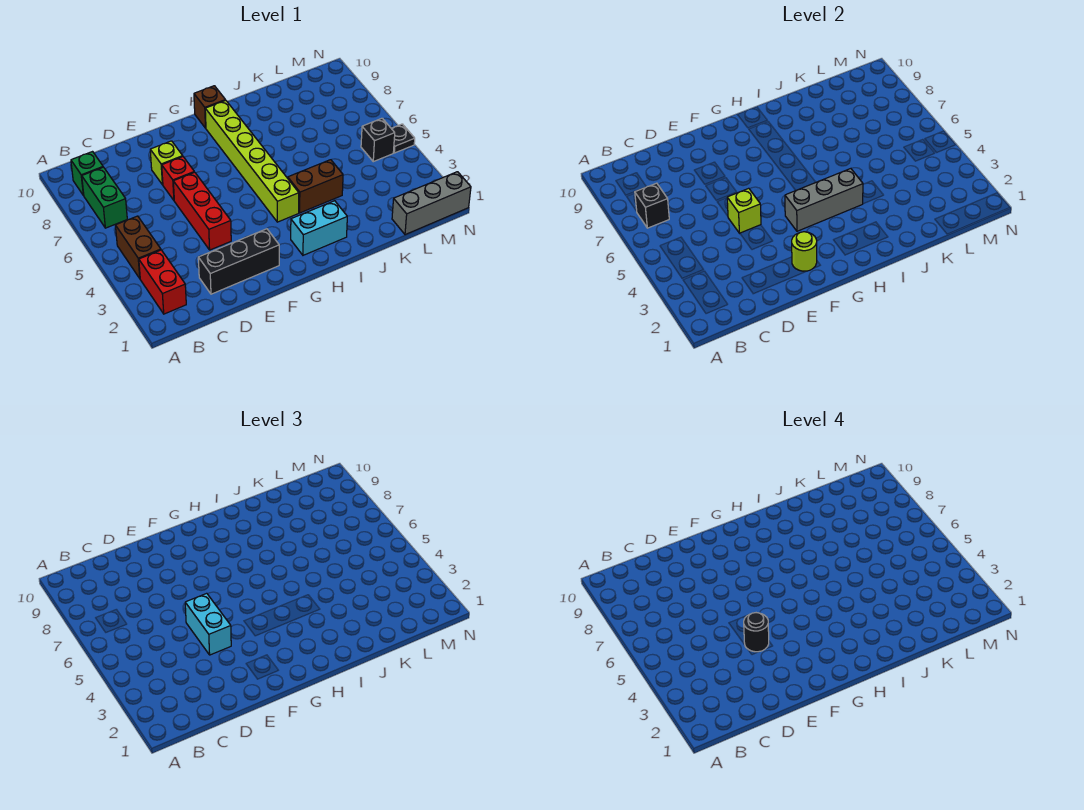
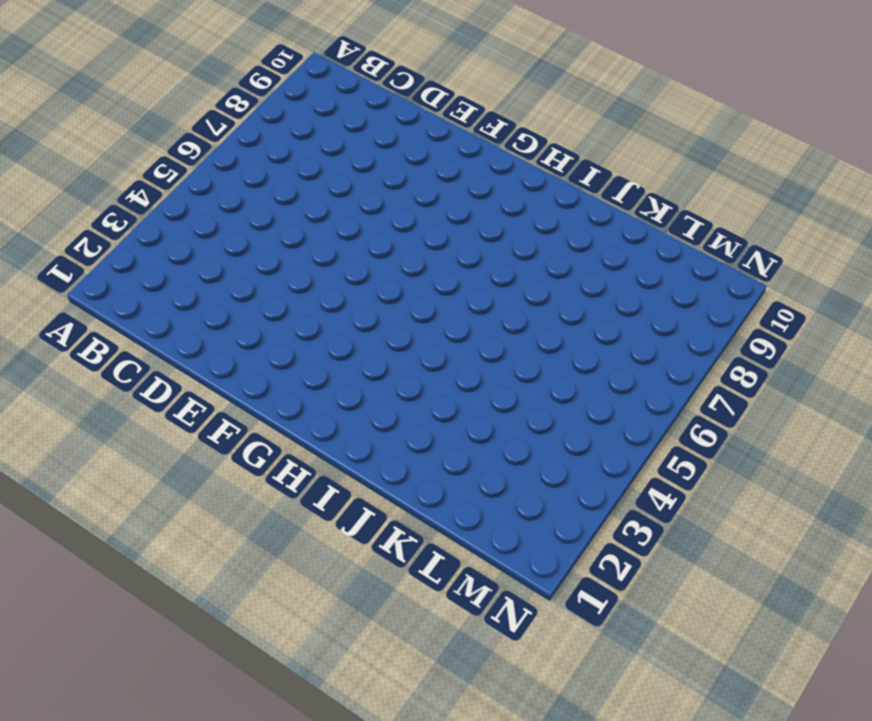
none -> red 1x2 brick [139,250,186,314]
none -> brown 1x2 brick [115,216,161,278]
none -> green 1x2 brick [82,167,127,228]

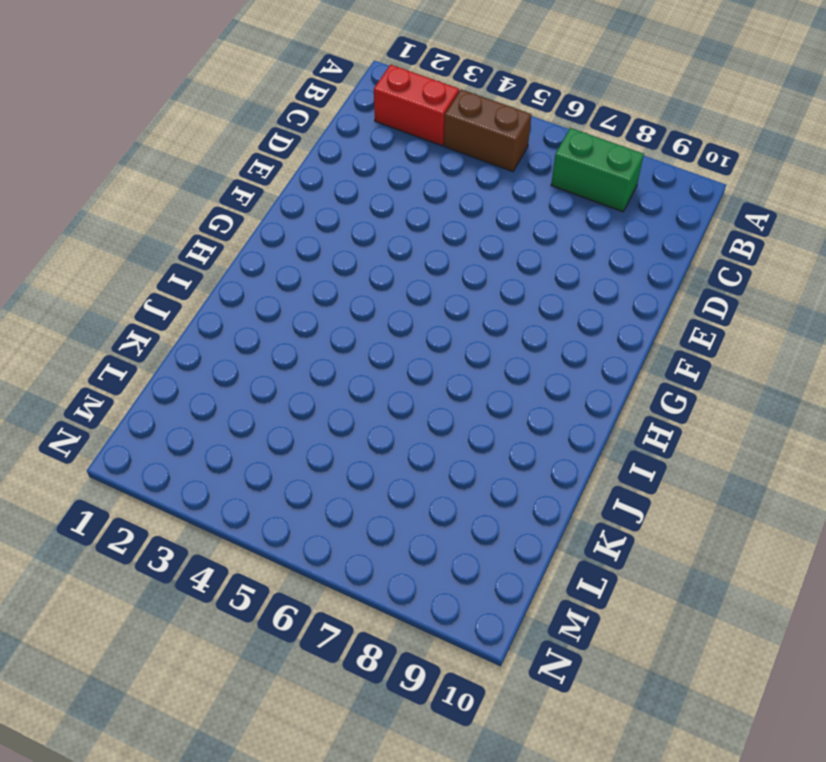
none -> green 1x1 brick [71,152,103,195]
none -> black 1x3 brick [198,229,279,294]
none -> red 1x3 brick [173,172,231,250]

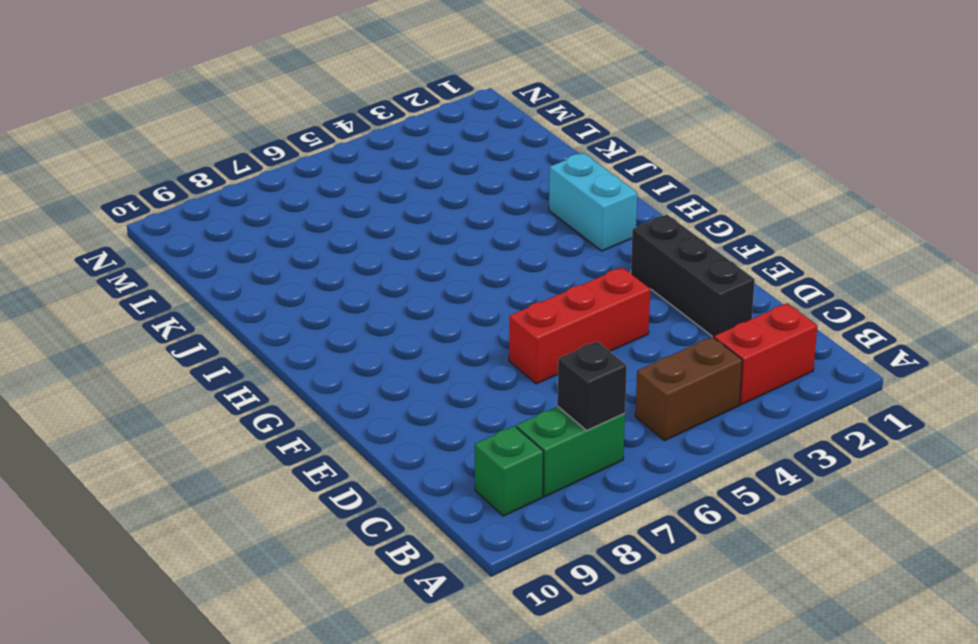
none -> red 1x1 brick [162,157,194,200]
none -> lime 1x1 brick [150,141,183,185]
none -> lime 1x6 brick [205,100,299,222]

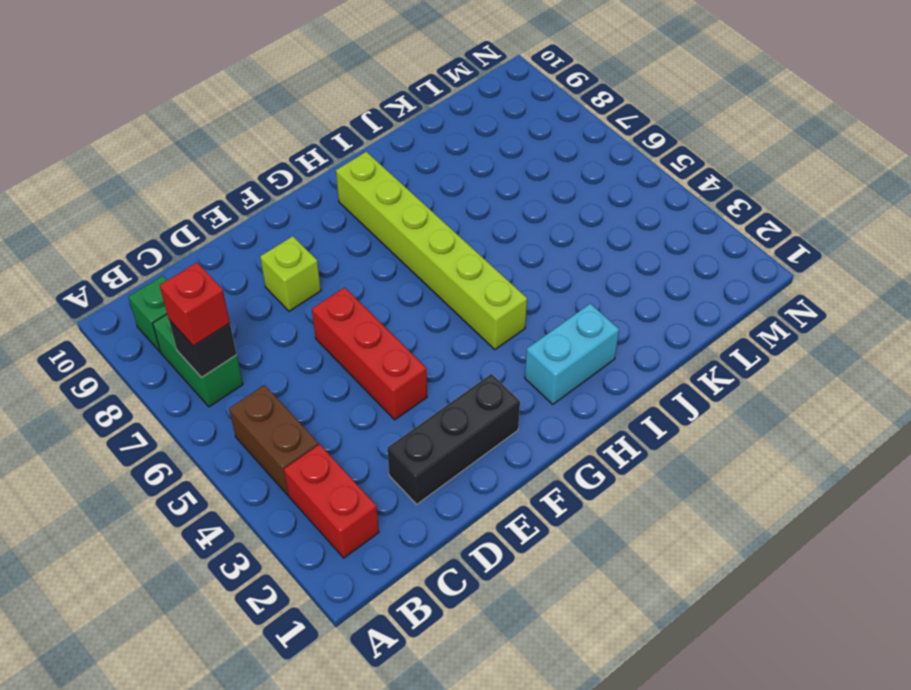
red 1x1 brick [160,263,230,346] -> red 1x1 brick moved to [162,157,194,200]
none -> brown 1x1 brick [194,86,225,128]
none -> brown 1x2 brick [288,160,343,213]
none -> grey 1x3 brick [392,172,471,235]

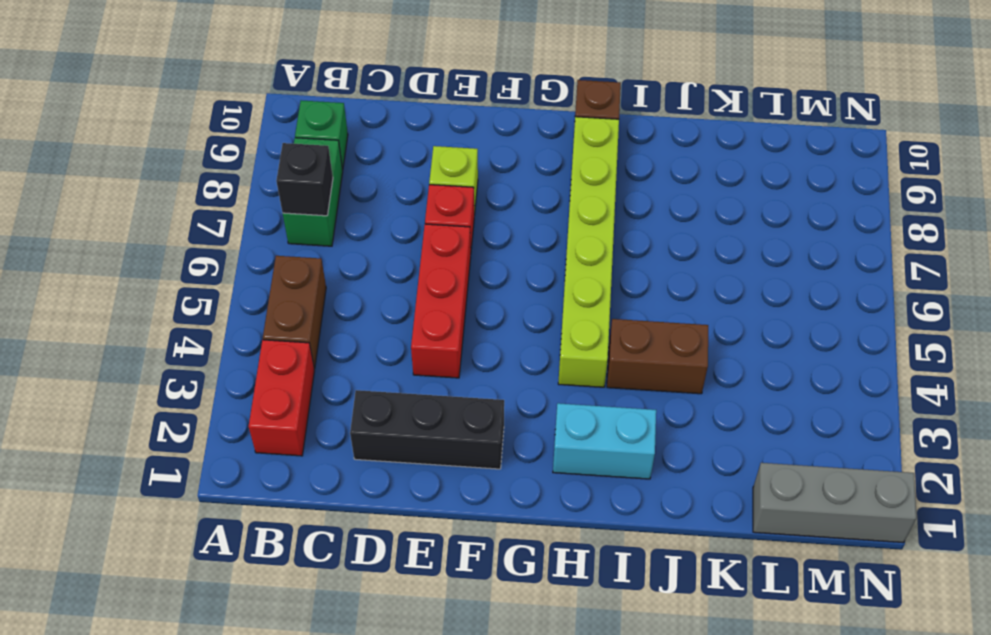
none -> black 1x1 brick [361,118,395,162]
none -> black 1x1 plate [391,124,415,153]
none -> lime 1x1 brick [727,188,761,233]

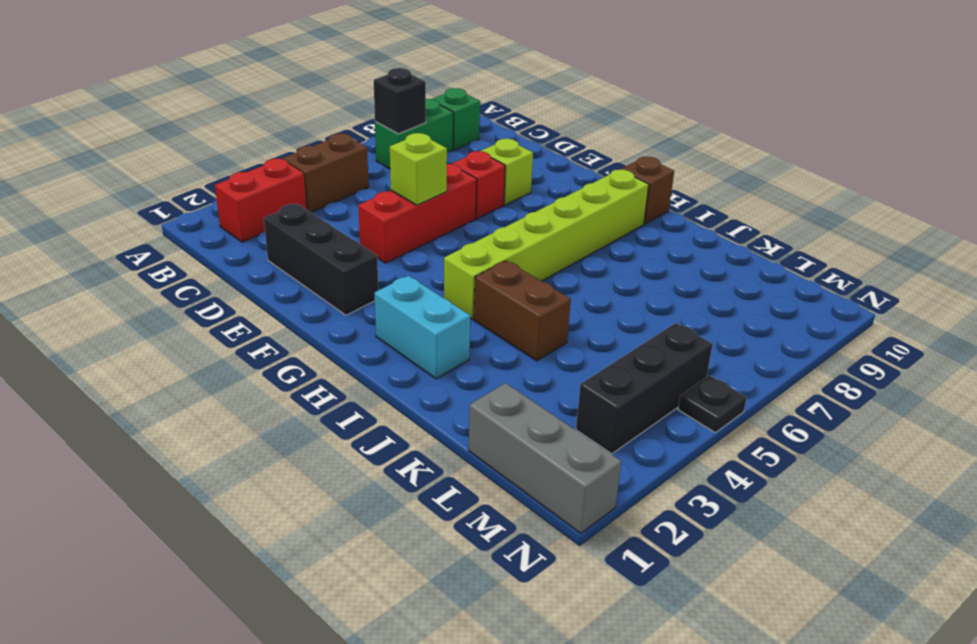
black 1x3 brick [576,323,713,454] -> black 1x1 brick [361,118,395,162]
none -> lime 1x1 round brick [792,232,817,271]
none -> grey 1x3 brick [785,169,863,231]
none -> cyan 1x2 brick [185,593,231,655]

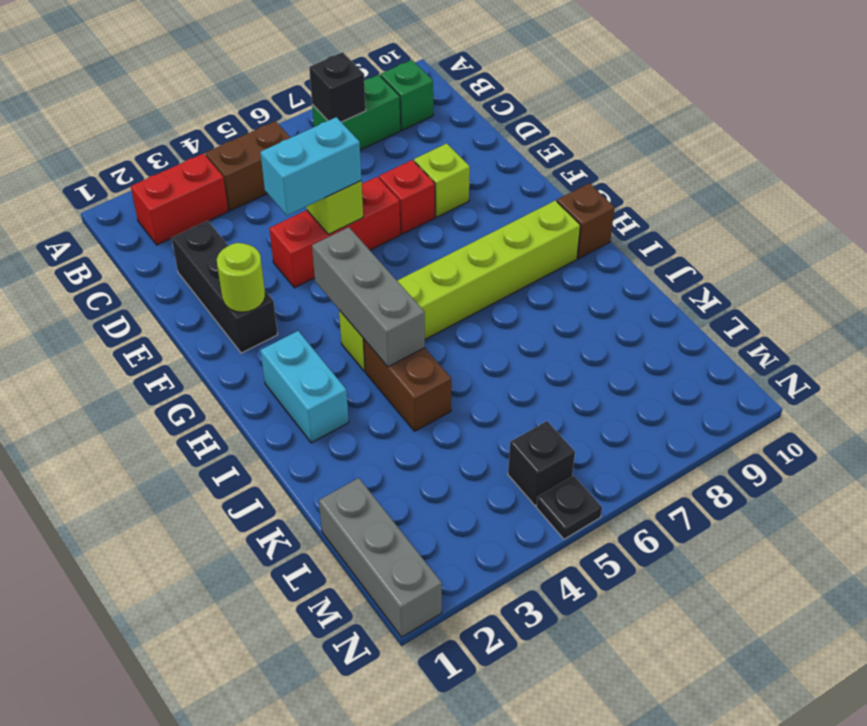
none -> black 1x1 round brick [744,613,769,652]

